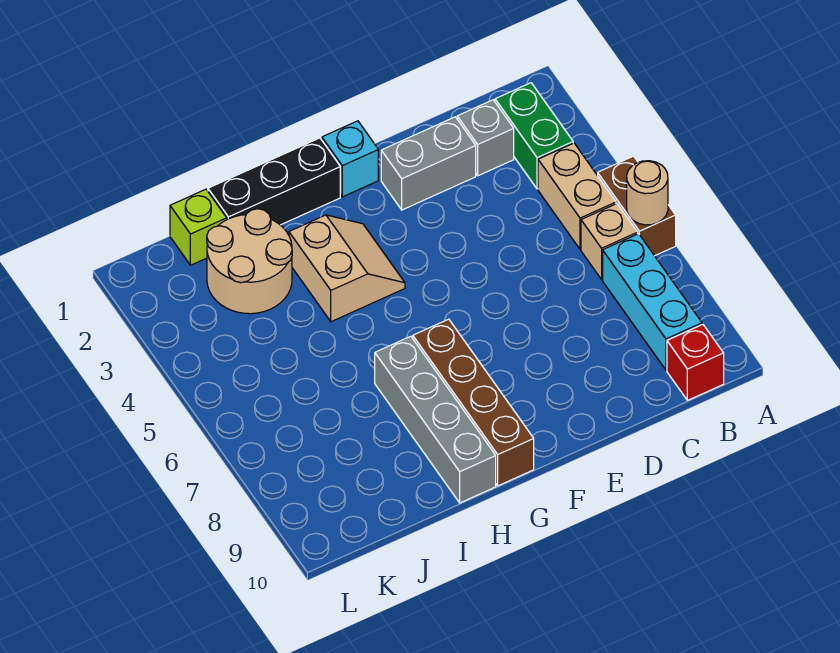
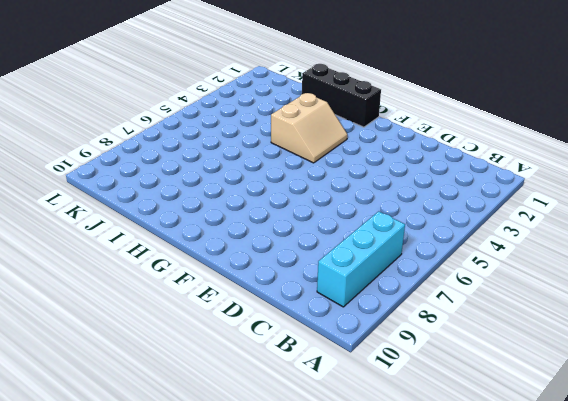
none -> brown 1x2 brick [598,156,676,256]
none -> green 1x2 brick [495,83,573,189]
none -> tan 1x2 brick [538,143,616,249]

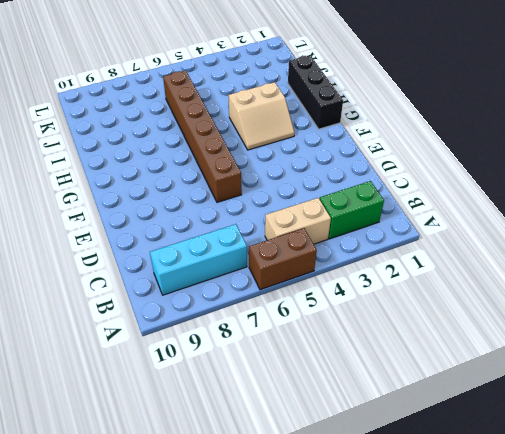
brown 1x6 brick [163,70,242,202] -> none
none -> tan 1x1 brick [581,204,638,279]
none -> red 1x1 brick [667,325,724,400]
none -> grey 1x1 brick [457,100,514,176]

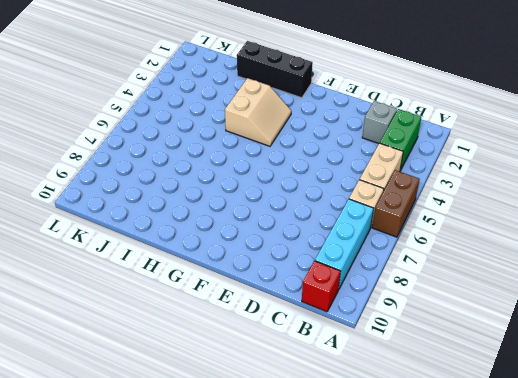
none -> grey 1x2 brick [381,117,476,210]
none -> cyan 1x1 brick [322,121,378,197]
none -> brown 1x4 brick [413,319,534,486]

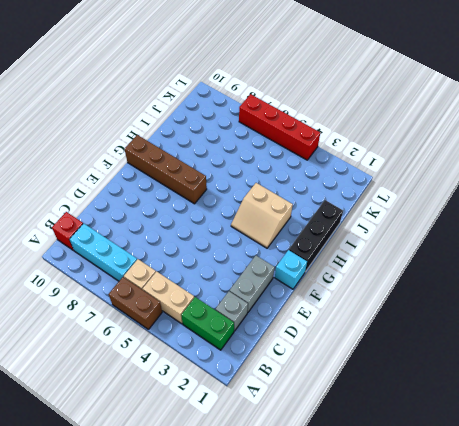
red 1x4 brick [239,94,320,160] -> none
none -> grey 1x4 brick [375,336,496,503]
none -> tan 2x2 round brick [207,209,292,314]
none -> lime 1x1 brick [170,189,227,265]

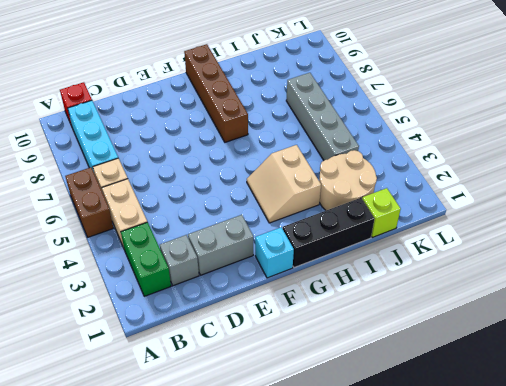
grey 1x4 brick [286,73,359,160] -> grey 1x4 brick moved to [375,336,496,503]
none -> tan 1x1 round brick [627,161,668,225]

